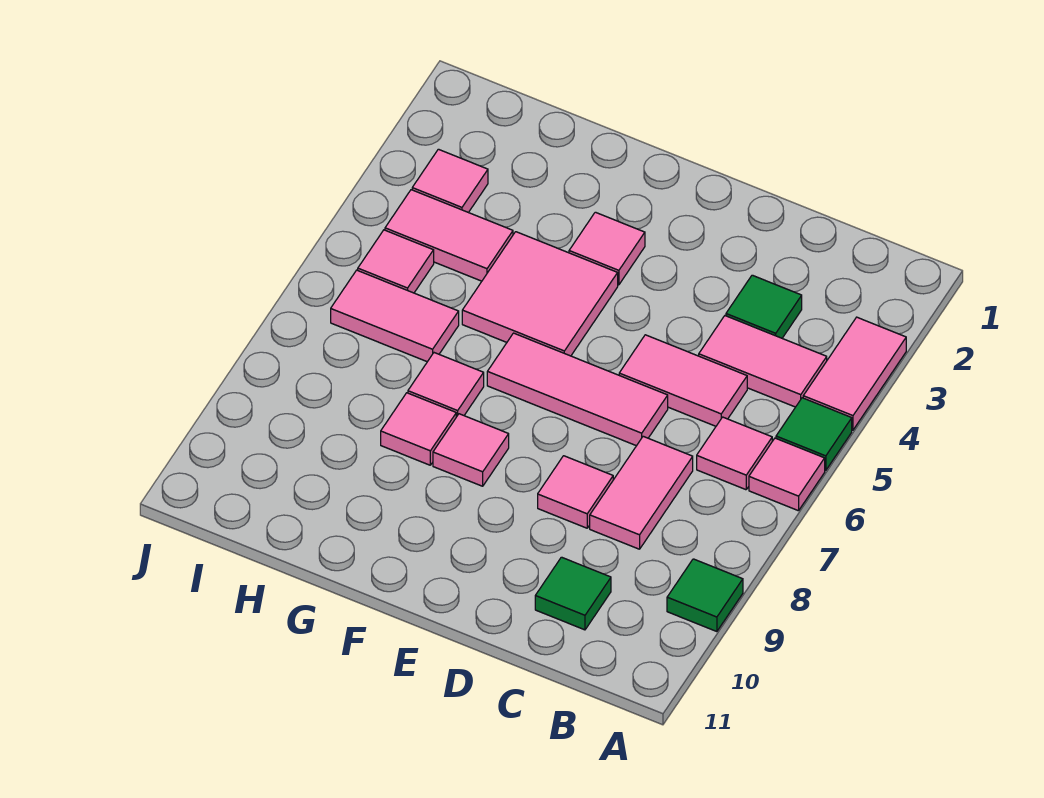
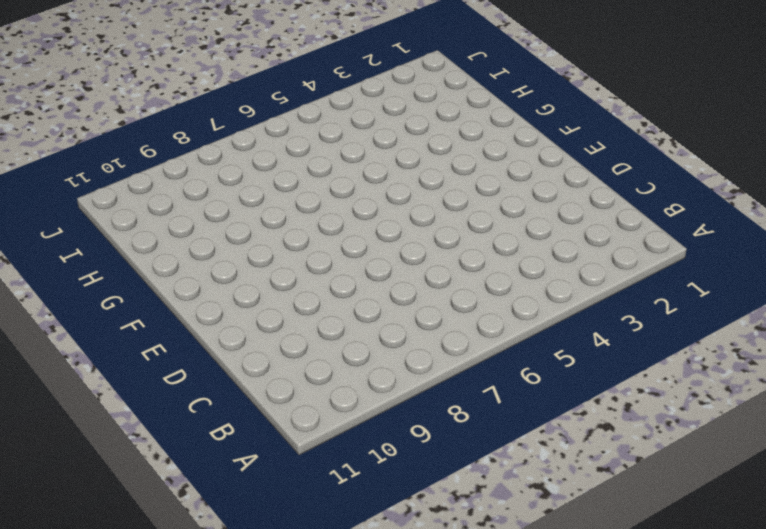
none -> pink 1x2 tile [803,317,906,430]
none -> green 1x1 tile [776,398,852,470]
none -> pink 1x1 tile [749,438,825,511]

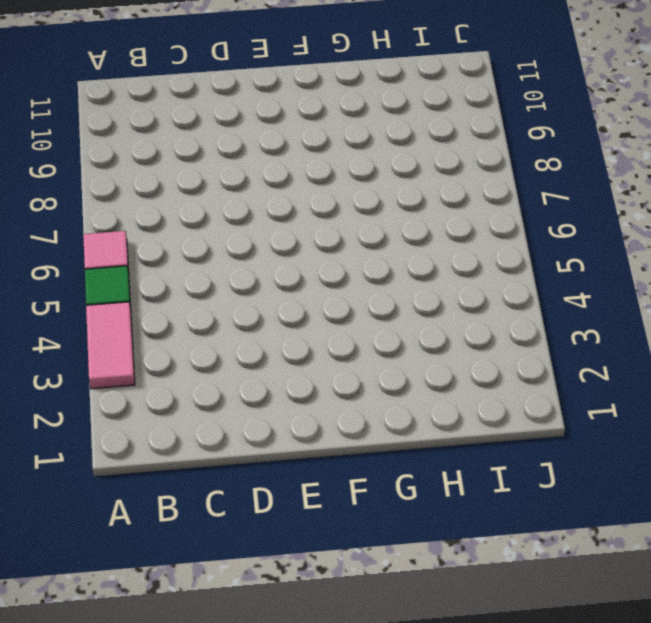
none -> green 1x1 tile [667,559,743,632]
none -> pink 1x2 tile [699,316,827,407]
none -> pink 1x1 tile [697,417,772,490]

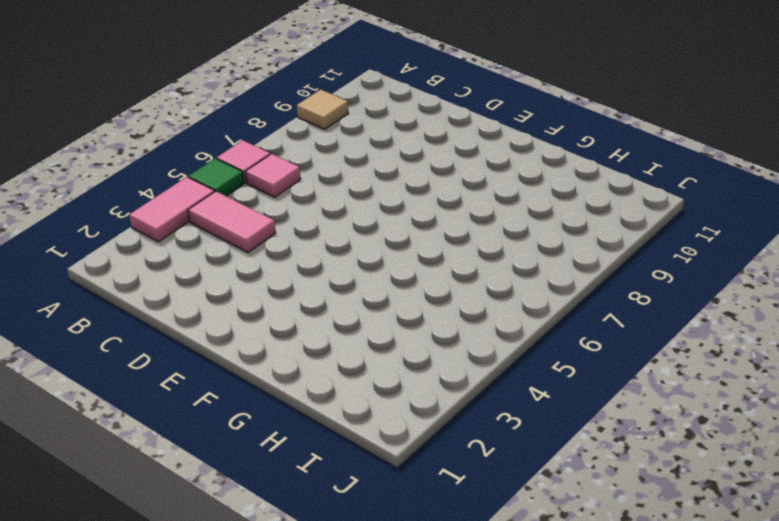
tan 1x1 tile [297,90,348,129] -> green 1x1 tile [667,559,743,632]
none -> green 1x1 tile [726,275,802,338]
none -> pink 1x2 tile [619,335,747,426]
none -> pink 1x2 tile [590,436,693,549]

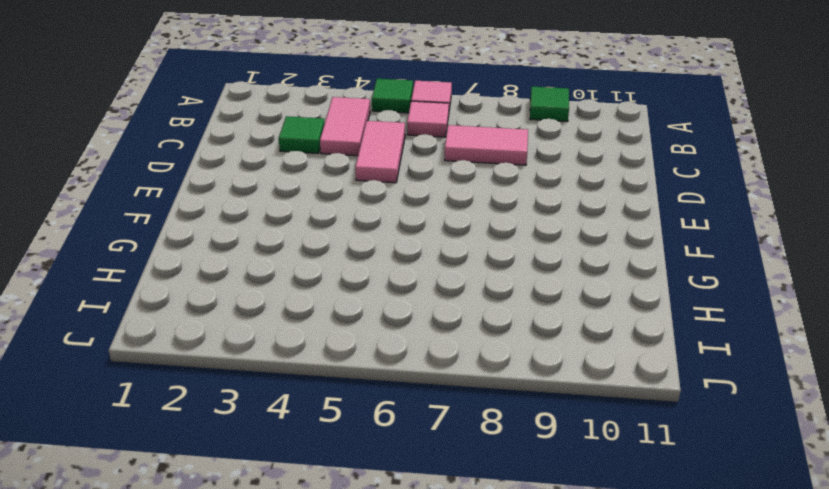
none -> pink 1x2 tile [803,317,906,430]
none -> green 1x1 tile [535,557,611,630]
none -> pink 1x3 tile [487,333,668,446]

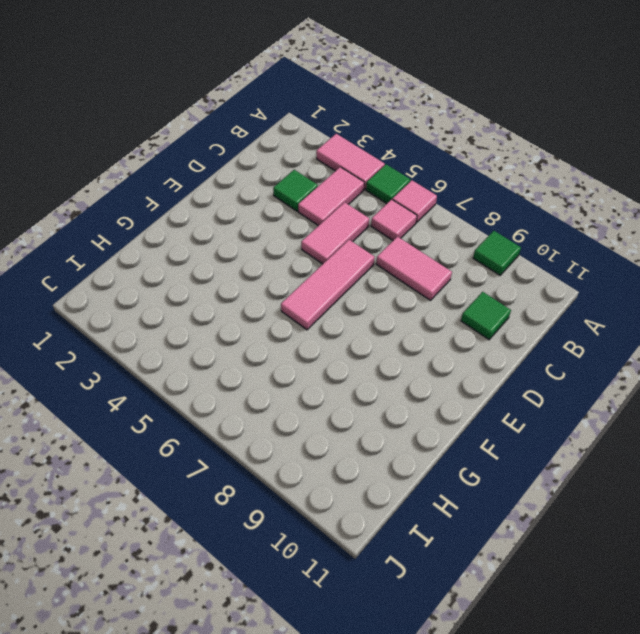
none -> pink 1x1 tile [538,456,613,528]
none -> pink 1x1 tile [569,212,645,285]
none -> pink 2x2 tile [462,232,618,356]

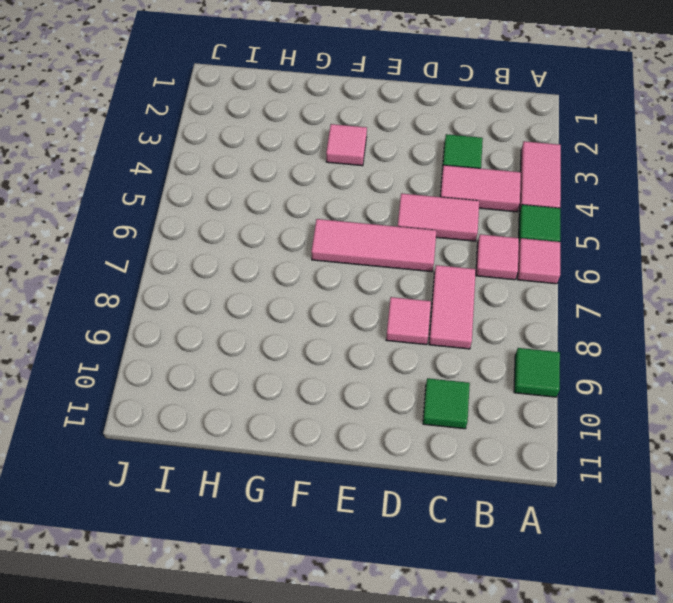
none -> pink 2x2 tile [462,232,618,356]
none -> pink 1x1 tile [433,414,509,486]
none -> pink 1x1 tile [408,353,484,417]

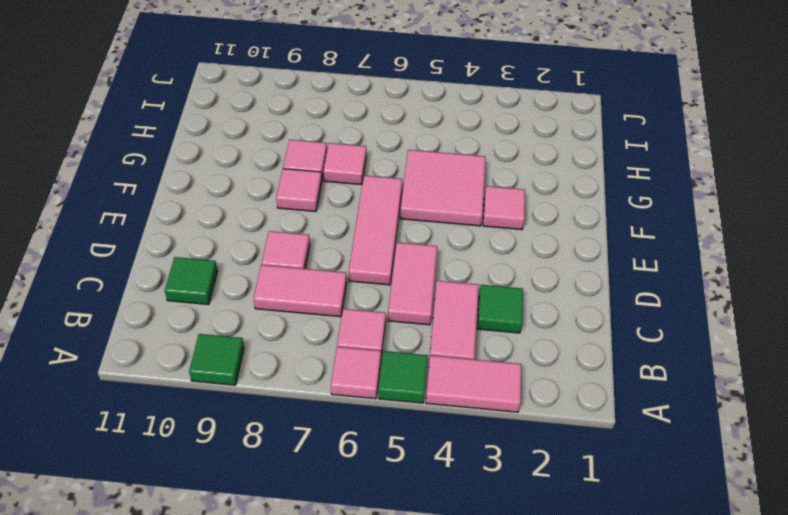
none -> pink 1x2 tile [385,190,513,281]
none -> pink 1x2 tile [331,270,459,362]
none -> pink 1x1 tile [412,149,488,212]

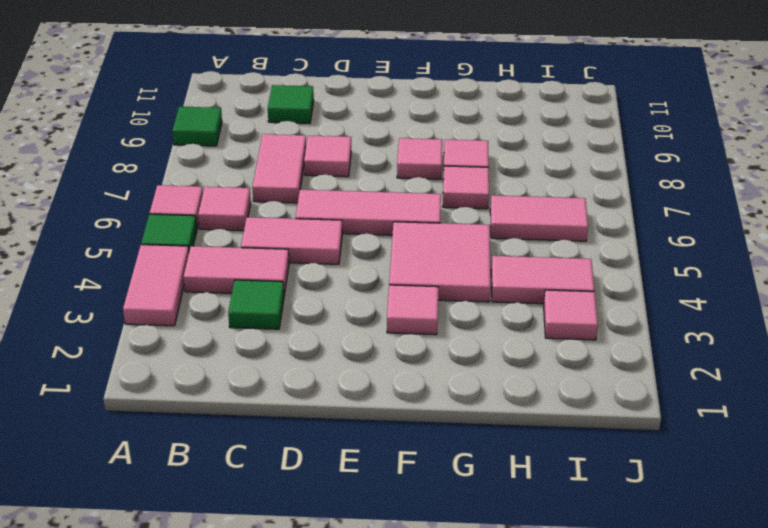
none -> pink 1x1 tile [358,230,434,293]

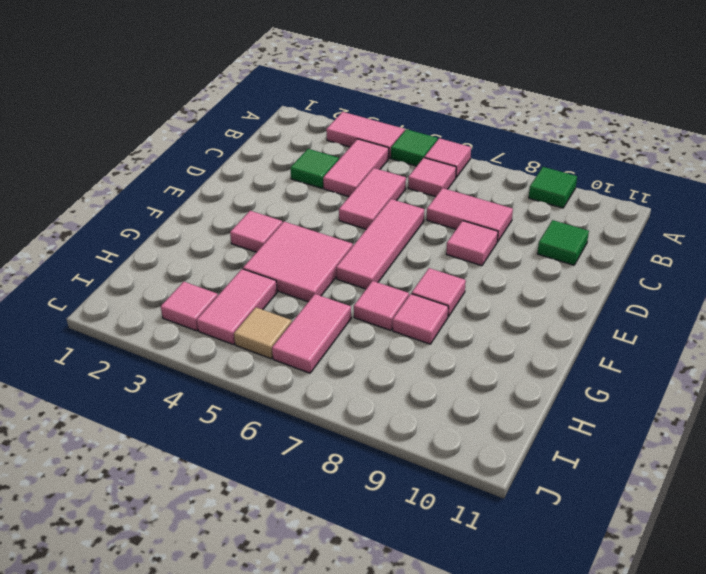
tan 1x1 tile [234,307,292,359] -> pink 1x1 tile [358,230,434,293]

